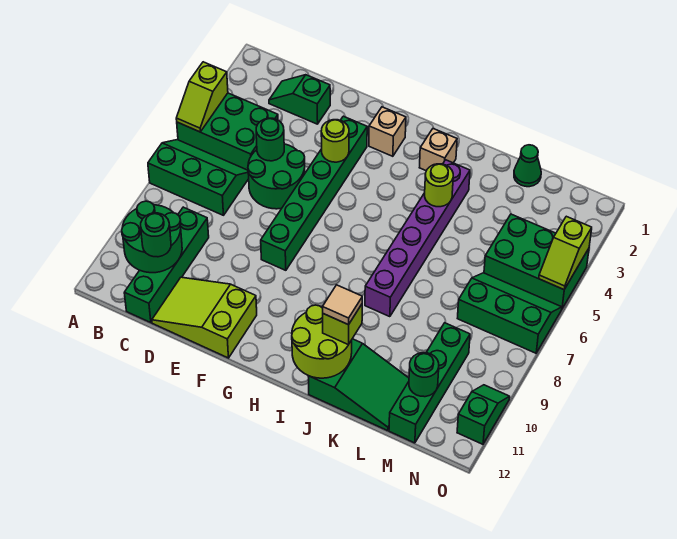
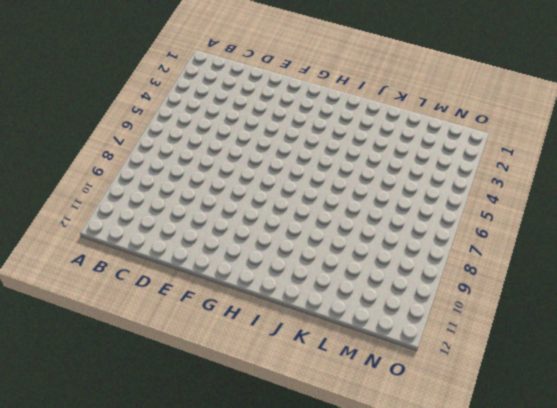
none -> green 2x3 brick [177,93,278,170]
none -> green 2x3 slope [148,140,249,215]
none -> green 1x2 slope [269,75,330,124]

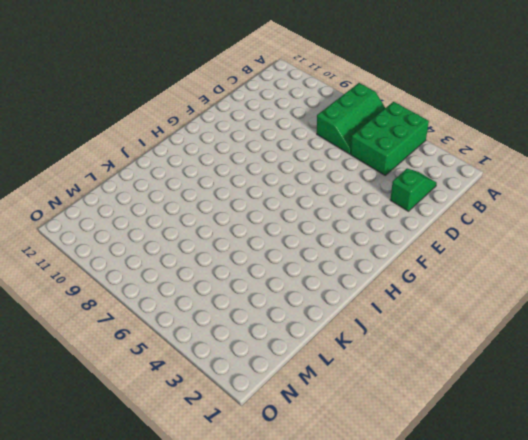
none -> green 1x4 brick [124,207,209,323]
none -> green 2x2 round brick [248,144,305,209]
none -> lime 2x3 slope [152,277,257,358]

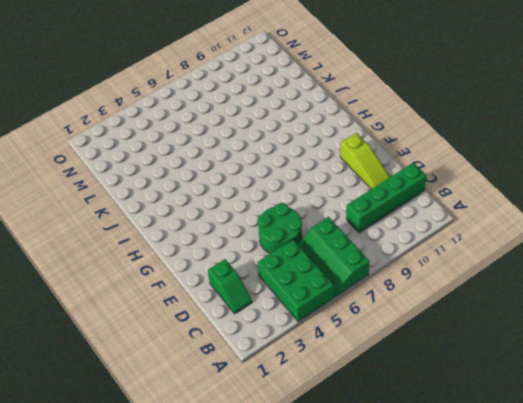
lime 1x3 slope [340,133,390,189] -> lime 2x3 slope [152,277,257,358]
none -> green 1x6 brick [261,116,367,270]
none -> tan 1x1 brick [369,107,406,156]
none -> tan 1x1 brick [419,129,457,171]

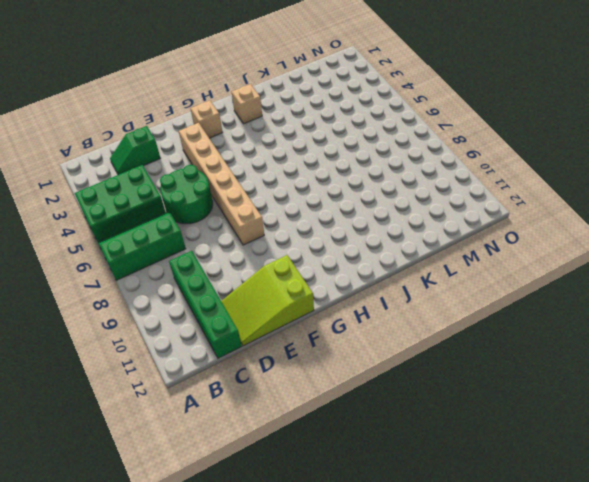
tan 1x6 brick [179,123,264,245] -> green 1x6 brick [261,116,367,270]
none -> purple 1x6 brick [365,160,470,317]
none -> green 2x3 slope [308,339,409,431]
none -> green 1x1 cone [514,145,541,187]

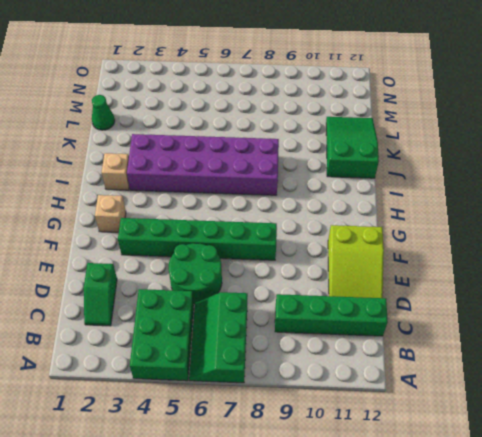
purple 2x6 brick [127,134,279,195] -> purple 1x6 brick [365,160,470,317]
none -> green 2x3 brick [484,214,589,309]
none -> green 2x3 slope [457,273,562,353]
none -> green 1x4 brick [389,323,470,443]

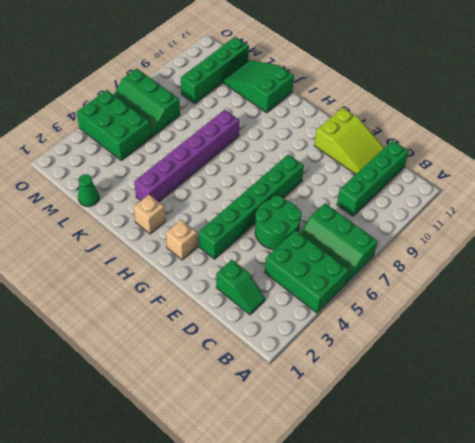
none -> green 1x2 slope [457,385,510,444]
none -> lime 1x2 slope [176,62,228,132]
none -> green 2x2 round brick [122,201,182,273]

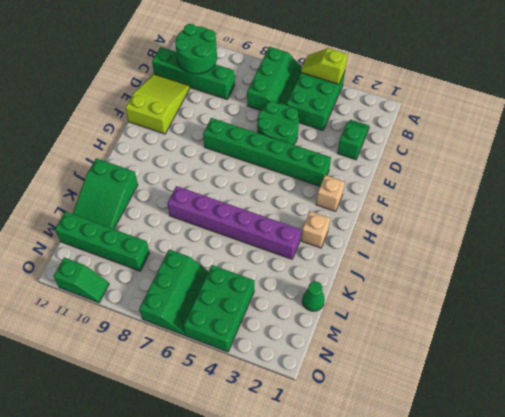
none -> green 1x1 round brick [256,118,284,161]
none -> lime 1x1 round brick [321,120,349,162]
none -> lime 2x2 round brick [292,305,352,378]

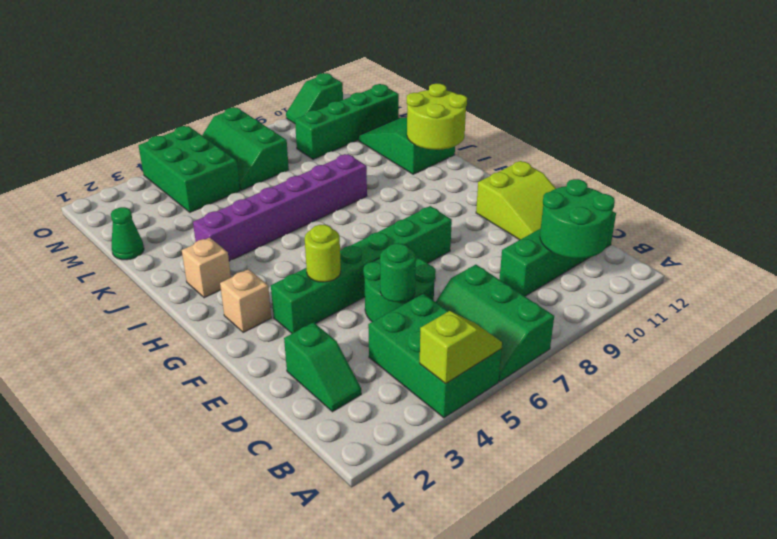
none -> lime 1x1 round brick [425,164,453,207]
none -> green 1x1 round brick [409,353,439,397]
none -> lime 1x2 slope [539,216,592,290]

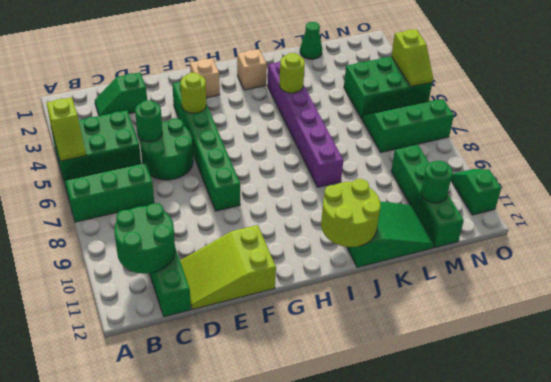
none -> green 1x1 round brick [141,213,171,257]
none -> lime 1x1 brick [323,304,362,345]
none -> tan 1x1 tile [323,285,362,325]

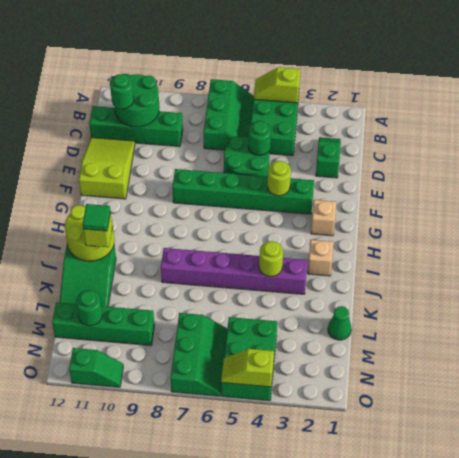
green 1x1 tile [83,204,110,231] -> tan 1x1 tile [323,285,362,325]

